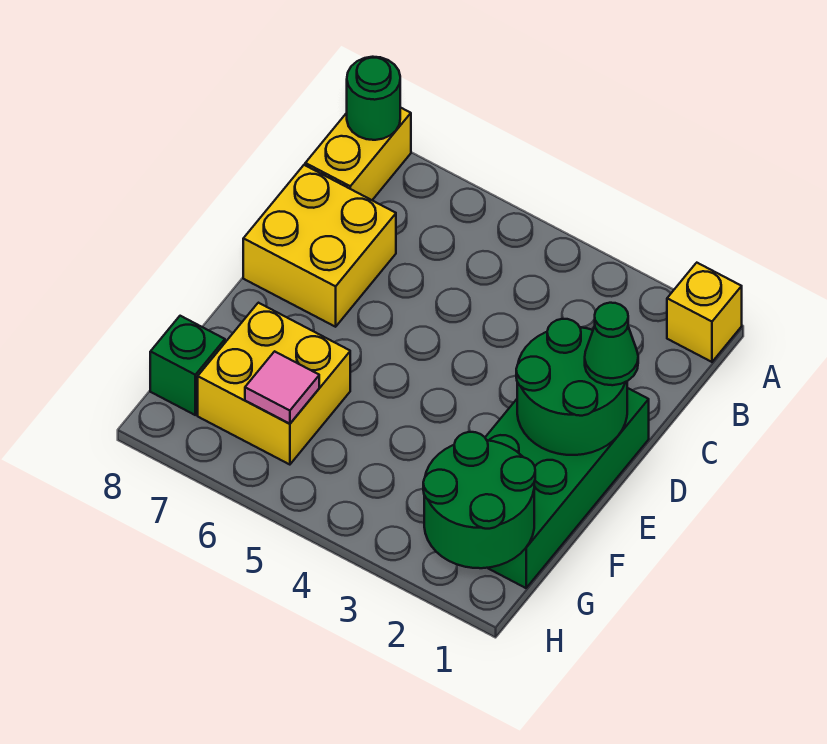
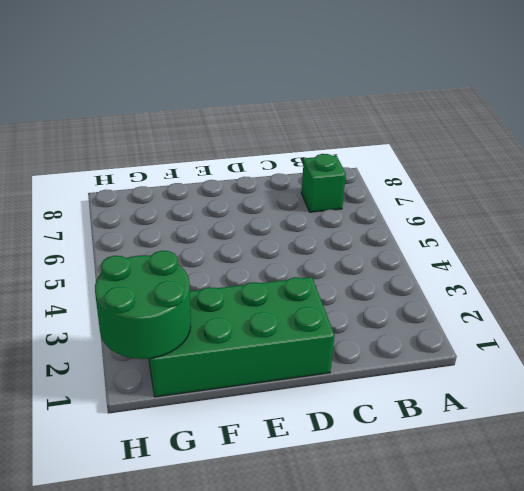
green 1x1 brick [301,154,346,212] -> green 1x1 brick moved to [150,316,225,415]
none -> yellow 1x1 brick [667,263,742,362]
none -> yellow 1x2 brick [305,107,411,200]

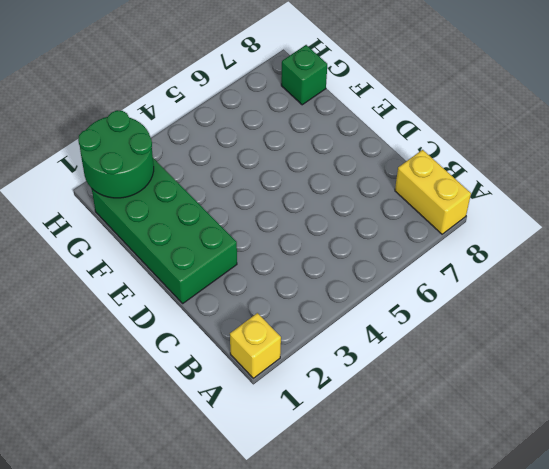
none -> yellow 2x2 brick [243,165,396,327]
none -> yellow 2x2 brick [198,303,350,465]

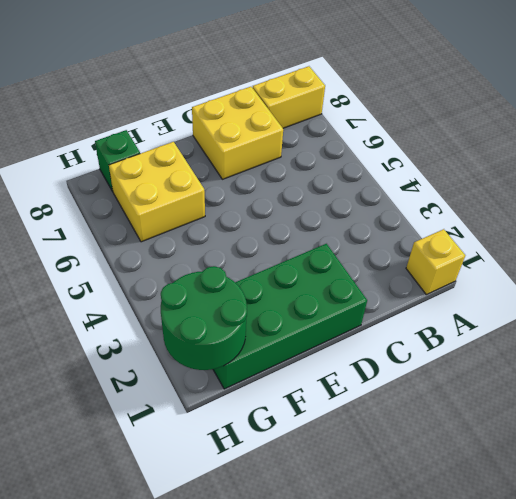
none -> green 1x1 round brick [347,57,400,140]
none -> green 2x2 round brick [516,319,627,455]

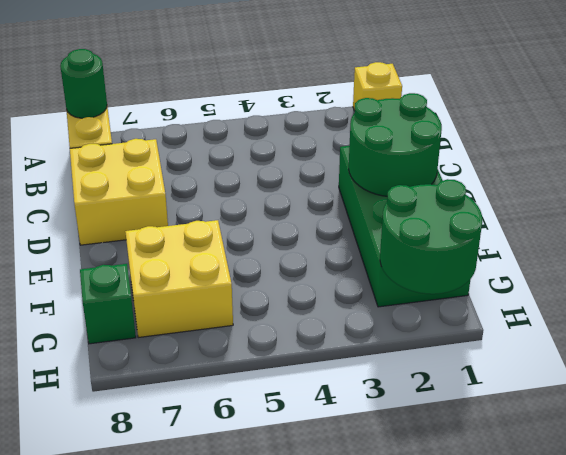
none -> pink 1x1 tile [245,351,319,424]
none -> green 1x1 cone [585,303,638,385]

